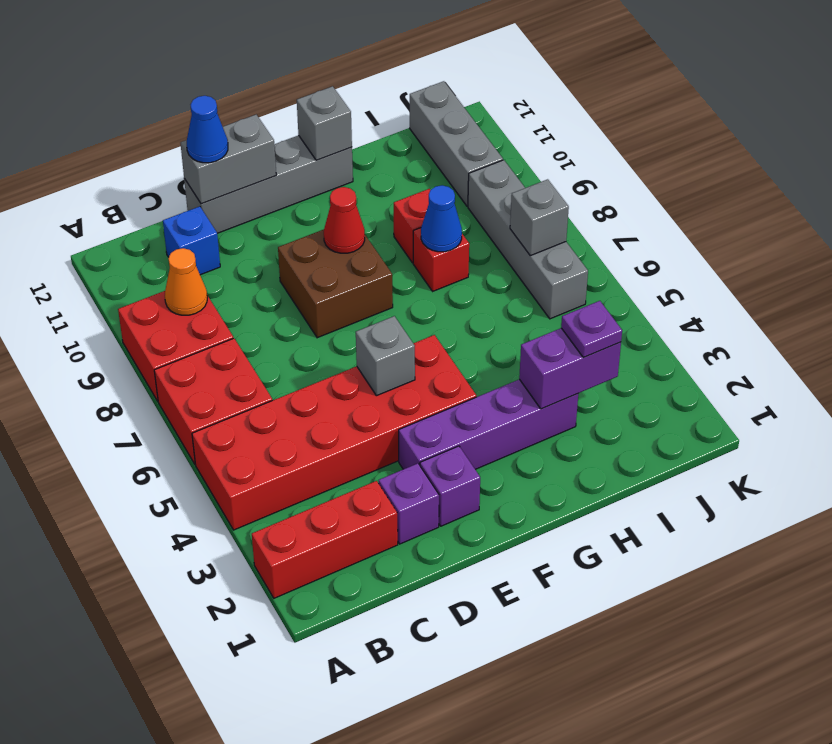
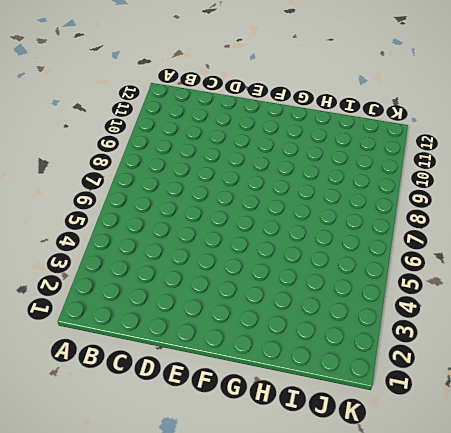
none -> red 1x3 brick [252,481,398,598]
none -> red 2x6 brick [192,335,476,530]
none -> red 2x2 brick [154,338,272,464]

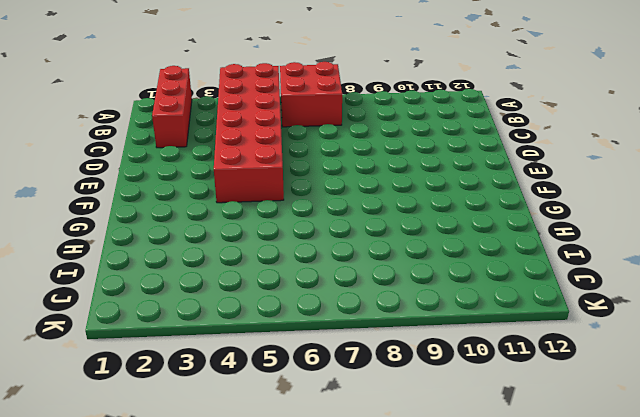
none -> red 2x2 brick [118,291,233,401]
none -> blue 1x1 brick [163,206,220,275]
none -> purple 1x1 brick [379,463,439,544]

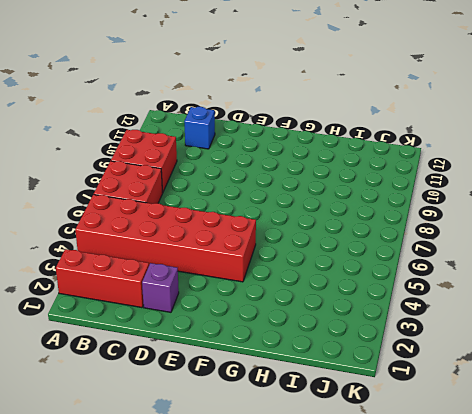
none -> grey 1x4 brick [184,135,353,233]
none -> purple 1x1 brick [420,446,480,526]
none -> purple 1x4 brick [399,379,578,469]

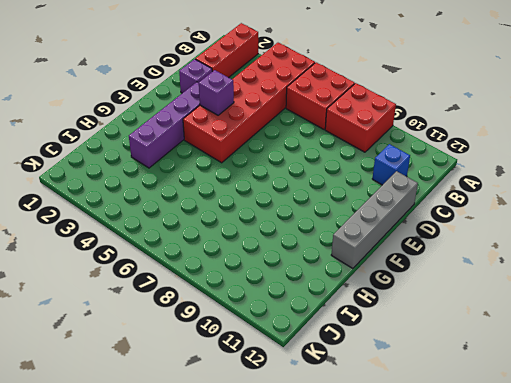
purple 1x1 brick [199,70,234,115] -> purple 1x1 brick moved to [420,446,480,526]
none -> brown 2x2 brick [278,230,393,338]
none -> red 1x1 brick [413,228,469,291]
none -> red 1x1 brick [394,189,430,263]

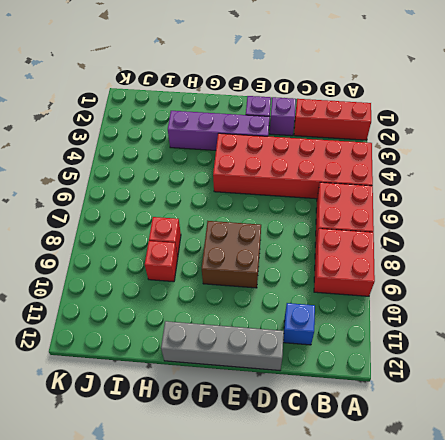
none -> grey 1x4 brick [468,160,588,319]
none -> grey 1x3 brick [410,81,503,206]
none -> orange 1x1 cone [165,248,207,315]

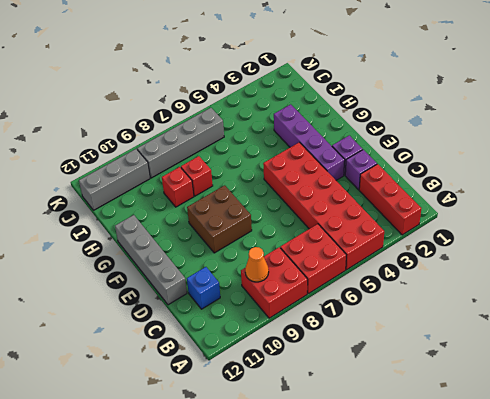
none -> grey 1x2 brick [181,115,276,204]
none -> grey 1x1 brick [356,316,415,396]
none -> red 1x1 cone [324,187,365,253]

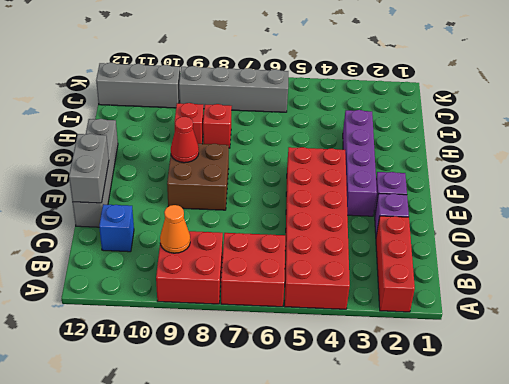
none -> grey 1x1 brick [356,316,415,396]
none -> grey 1x1 brick [297,86,352,160]
none -> purple 1x2 brick [519,328,621,409]

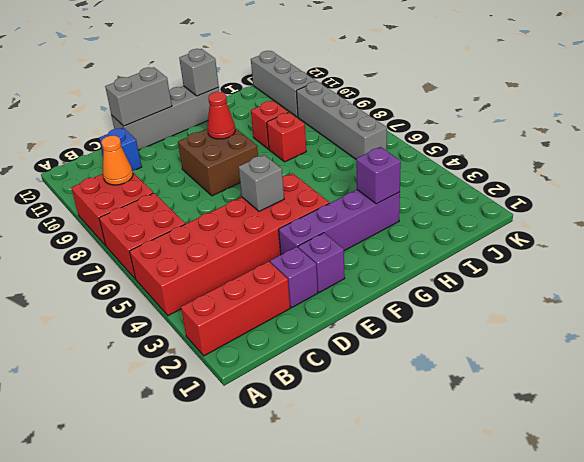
purple 1x1 brick [356,147,401,204] -> purple 1x2 brick [519,328,621,409]
none -> blue 1x1 cone [421,185,462,252]
none -> grey 1x1 brick [510,179,569,256]
none -> blue 1x1 cone [187,96,228,163]

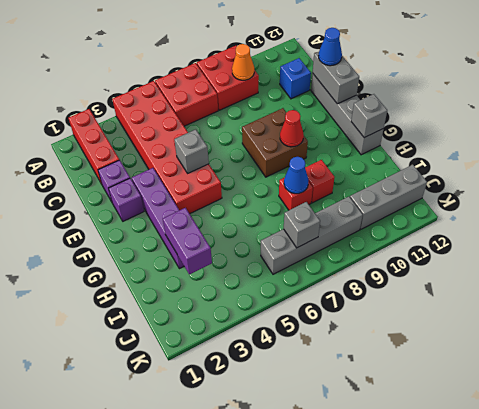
none -> purple 1x1 plate [561,301,622,358]

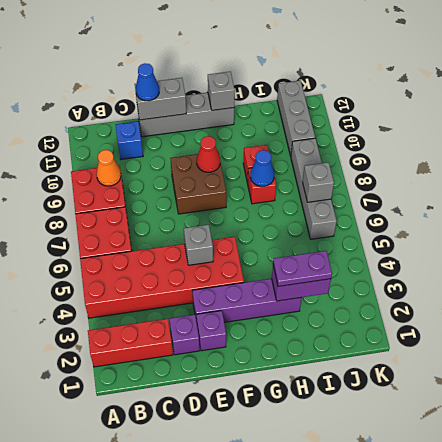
purple 1x2 plate [273,251,332,286] -> purple 1x1 plate [561,301,622,358]

